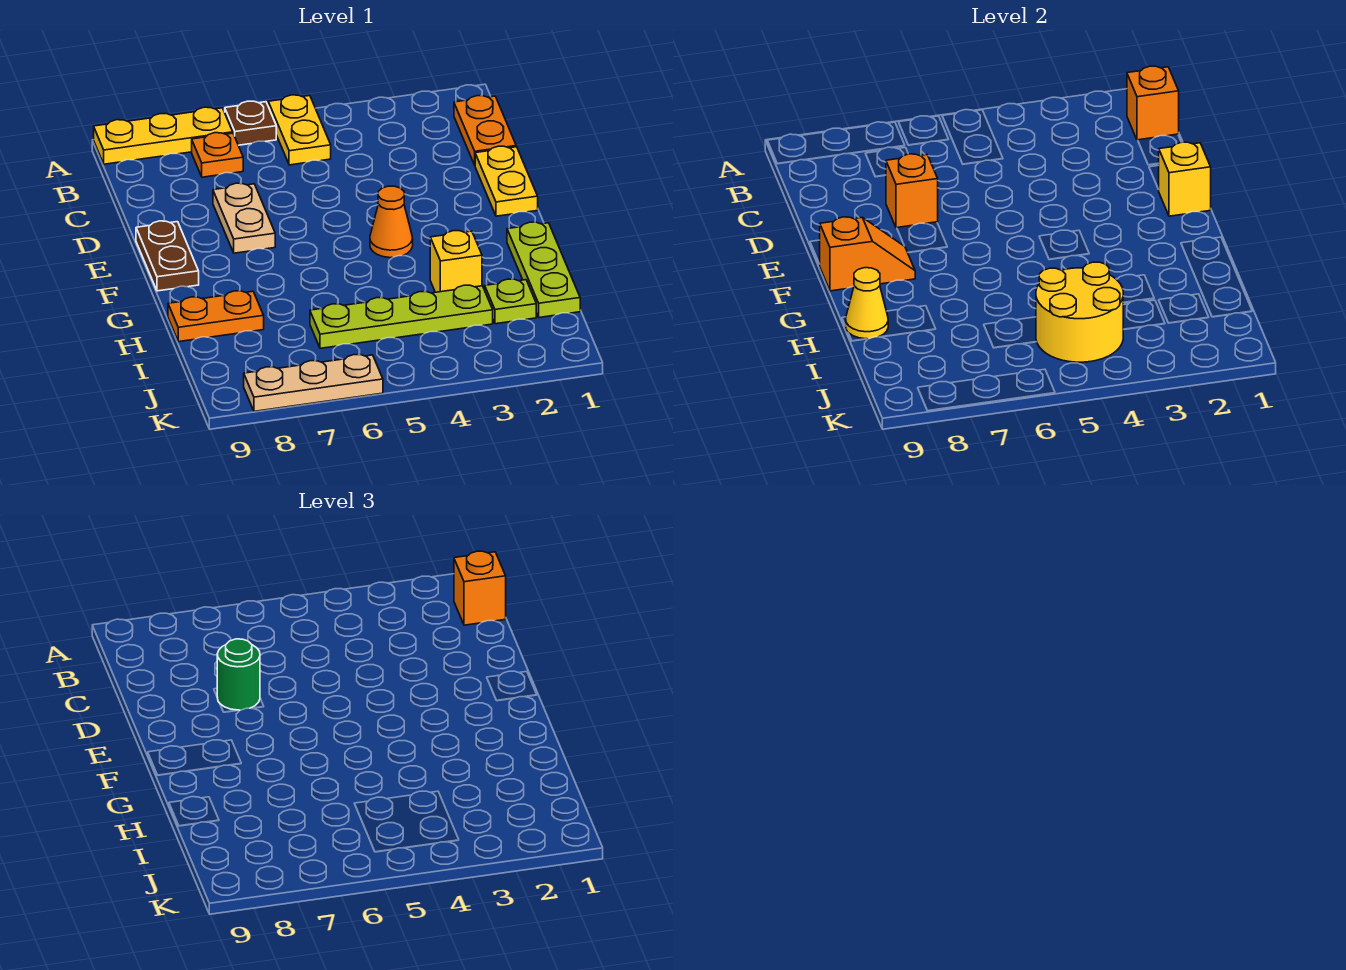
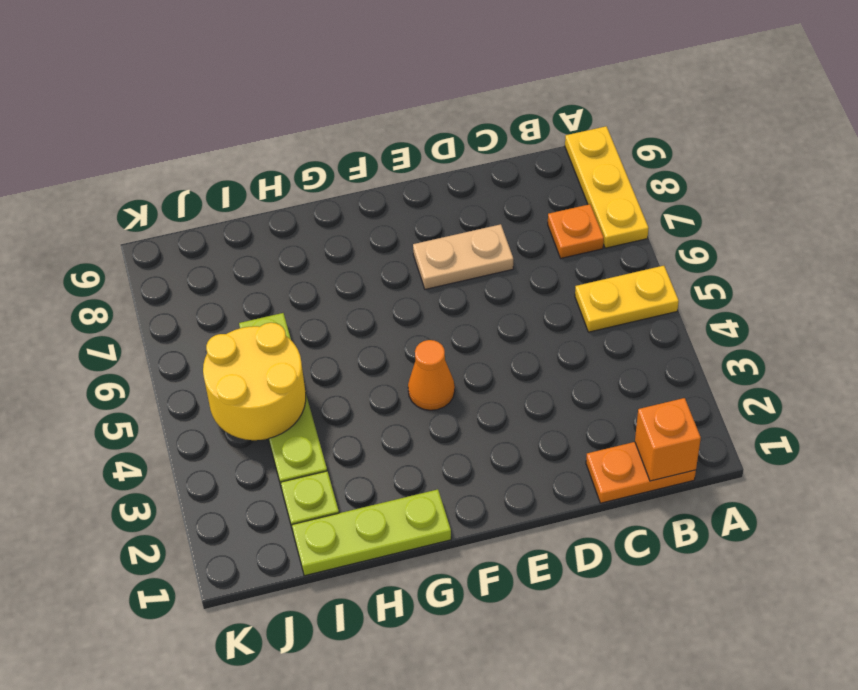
none -> brown 1x1 plate [225,101,276,145]
none -> yellow 1x2 plate [475,146,538,216]
none -> brown 1x2 plate [136,221,199,291]

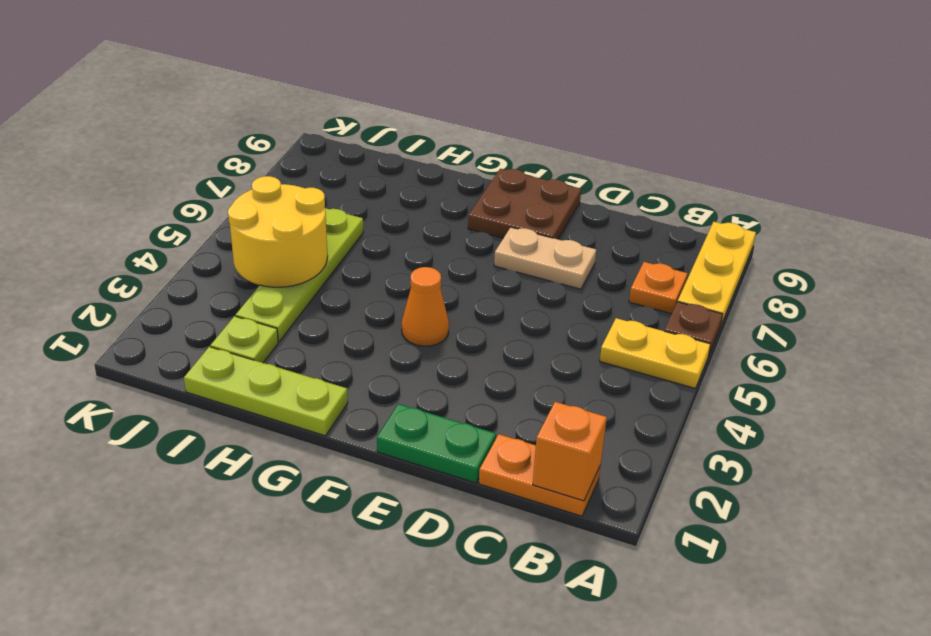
green 1x2 plate [377,404,496,483] -> yellow 1x2 plate [475,146,538,216]
brown 2x2 plate [468,169,581,239] -> brown 1x2 plate [136,221,199,291]
none -> yellow 1x1 brick [430,231,482,292]
none -> orange 1x2 plate [168,291,264,342]
none -> tan 1x3 plate [244,355,383,411]

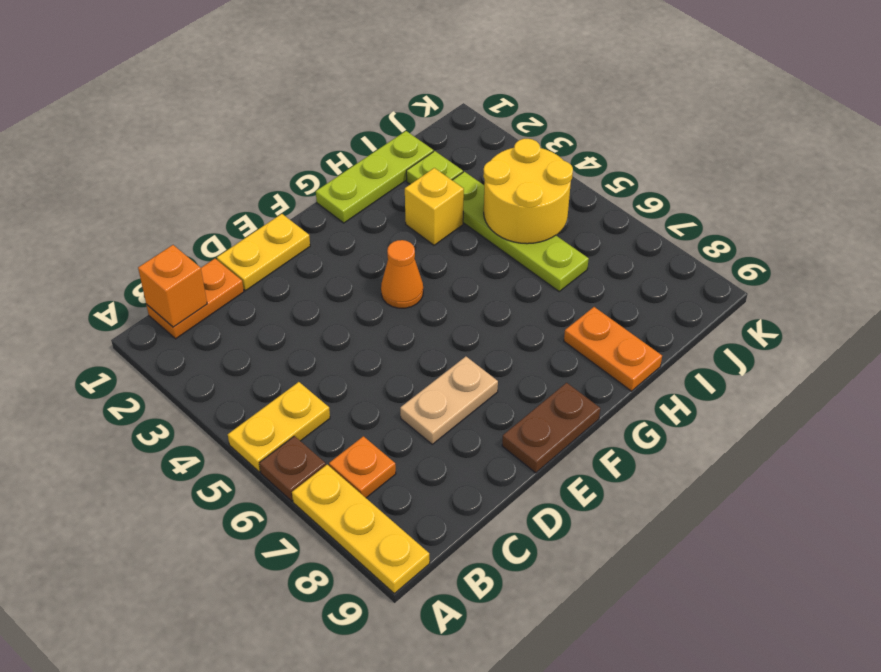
none -> tan 1x3 plate [244,355,383,411]
none -> orange 1x1 brick [886,154,938,228]
none -> yellow 1x1 brick [1158,142,1211,216]

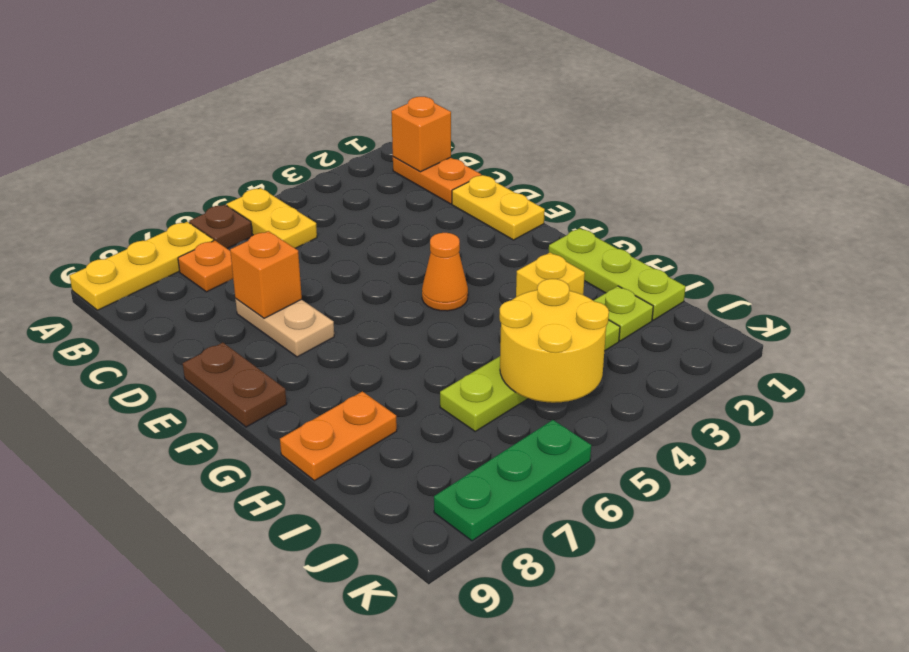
green 1x3 plate [434,420,591,541] -> tan 1x3 plate [244,355,383,411]
none -> yellow 1x1 brick [1158,142,1211,216]
none -> orange 1x2 slope [820,217,915,291]
none -> yellow 1x1 cone [846,268,888,339]

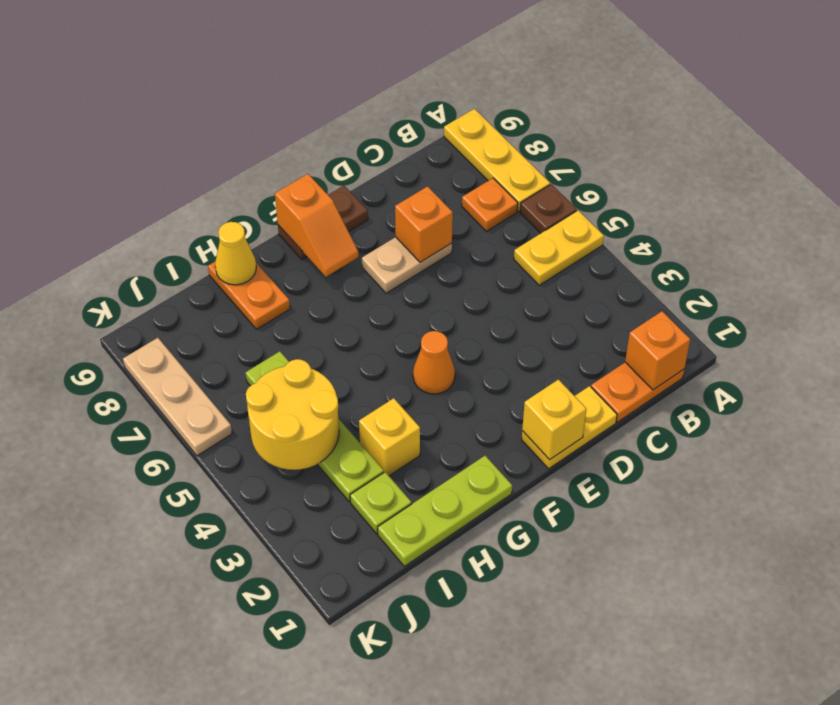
none -> orange 1x1 brick [454,551,506,625]
none -> green 1x1 round brick [217,639,260,710]

